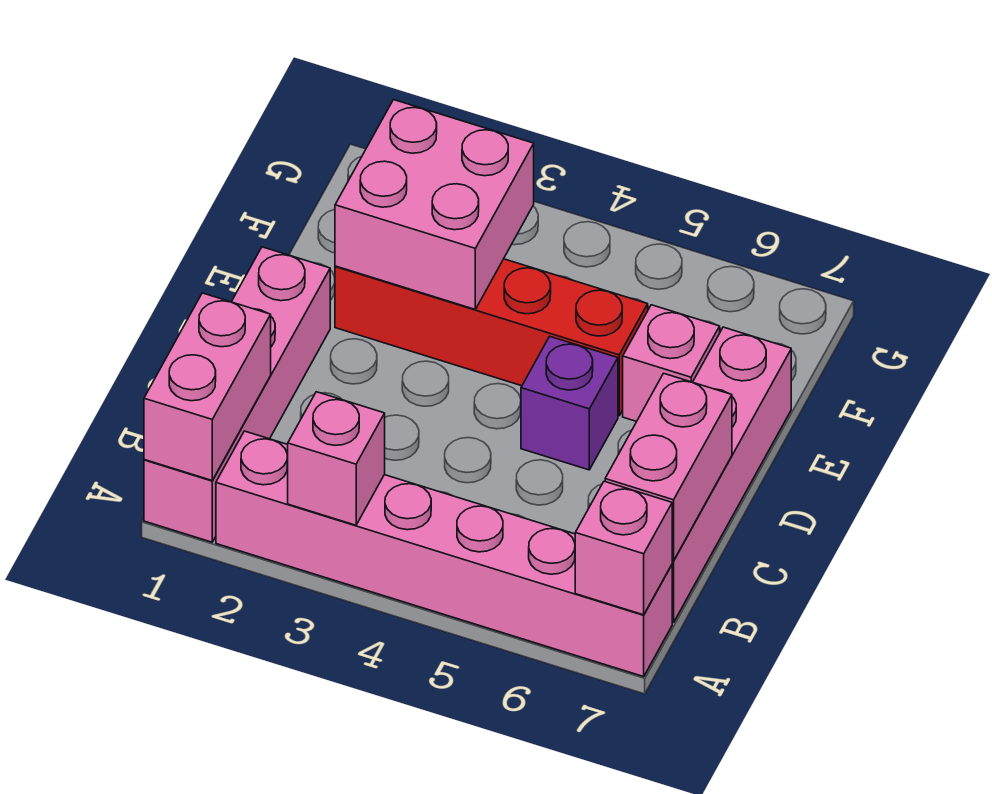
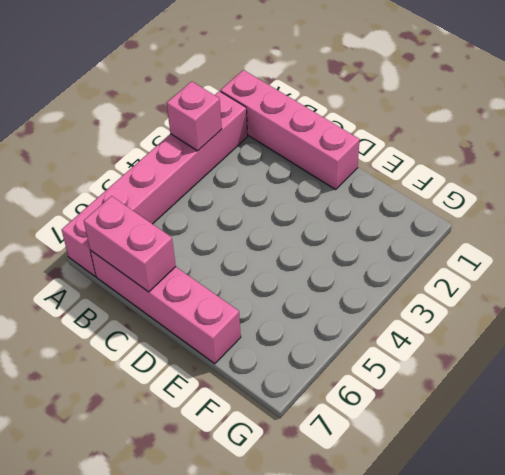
none -> purple 1x1 brick [521,336,618,470]
none -> red 1x4 brick [335,259,648,416]

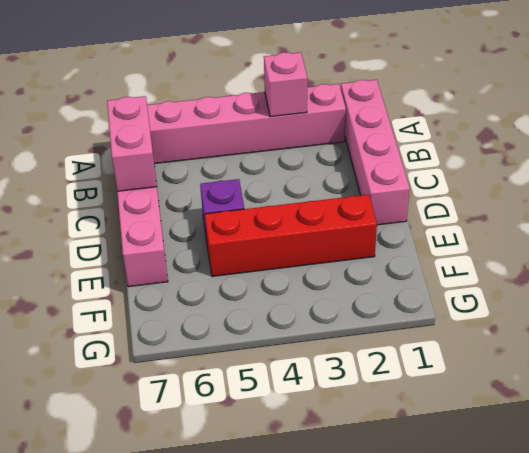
none -> pink 1x1 brick [623,305,720,421]
none -> pink 1x2 brick [144,293,271,480]

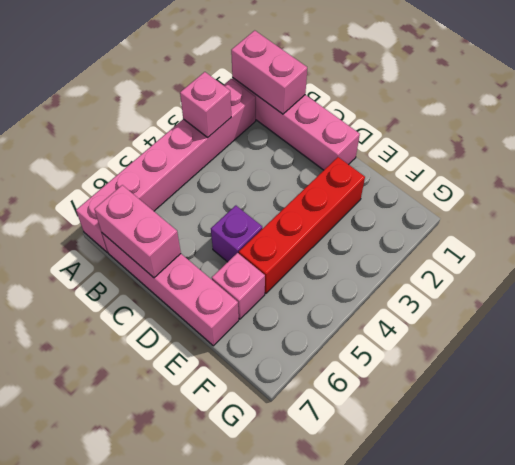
none -> pink 1x1 brick [575,481,672,615]
none -> pink 2x2 brick [335,100,534,309]

